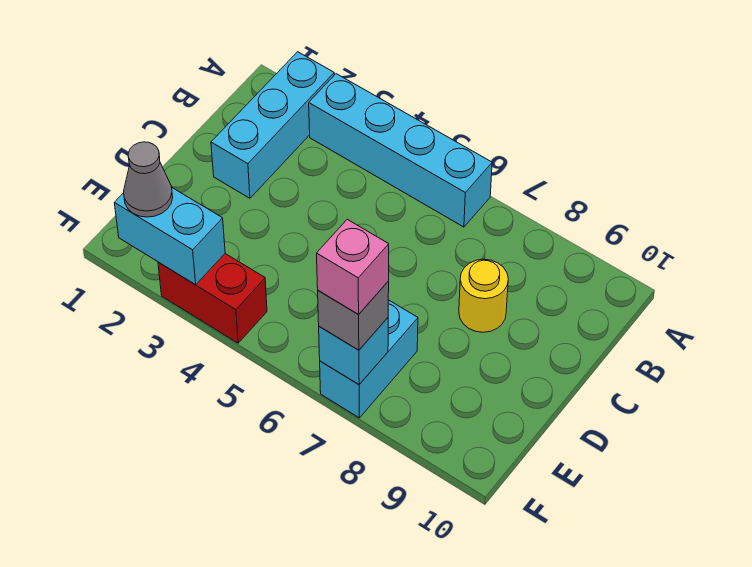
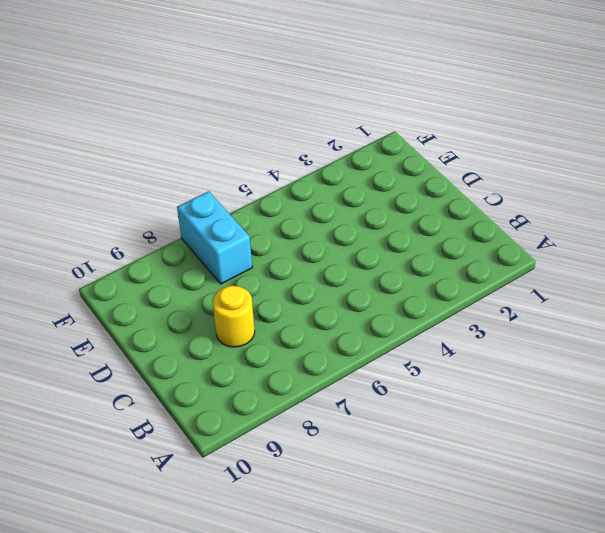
none -> cyan 1x3 brick [211,52,334,198]
none -> cyan 1x4 brick [309,74,492,227]

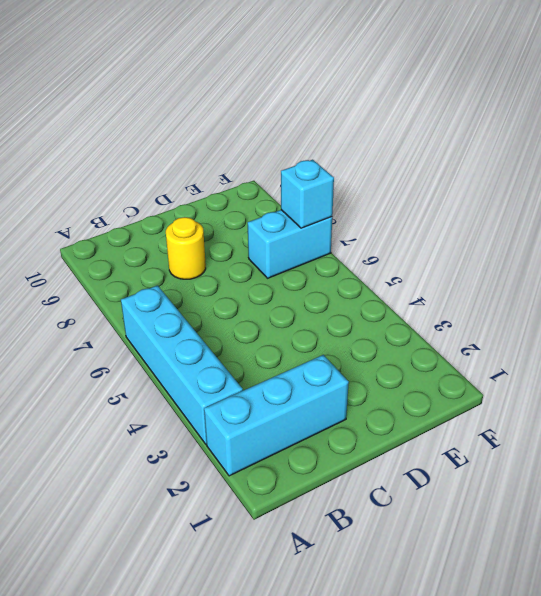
none -> red 1x2 brick [158,254,267,343]
none -> cyan 1x2 brick [115,187,225,285]

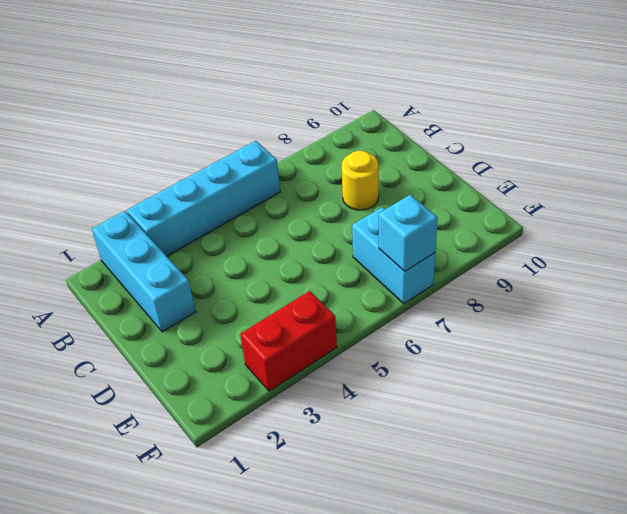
none -> cyan 1x2 brick [115,187,225,285]
none -> grey 1x1 cone [124,142,173,217]

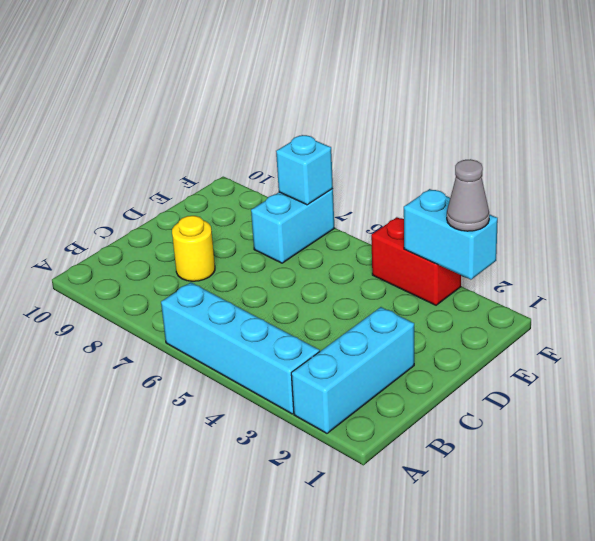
none -> grey 1x1 brick [318,281,389,350]
none -> pink 1x1 brick [317,219,389,315]

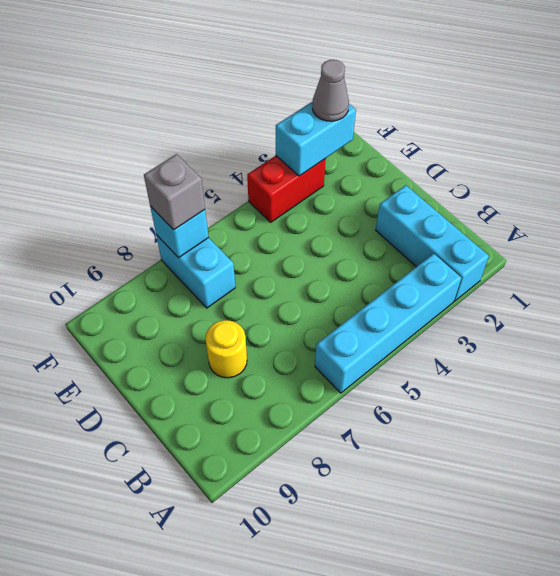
none -> pink 1x1 brick [317,219,389,315]

